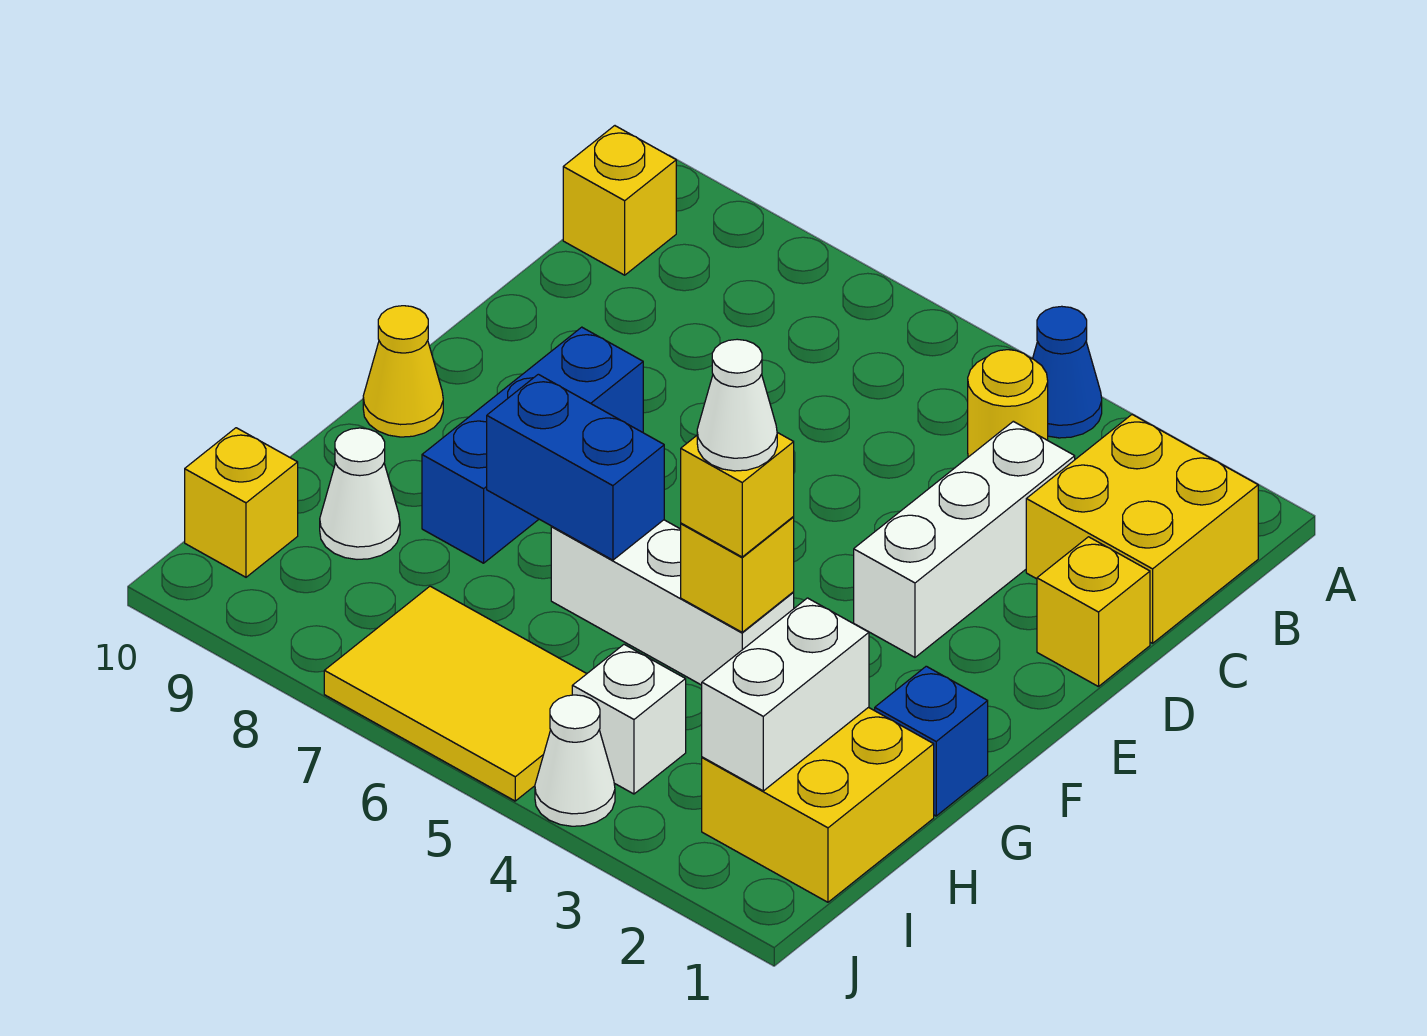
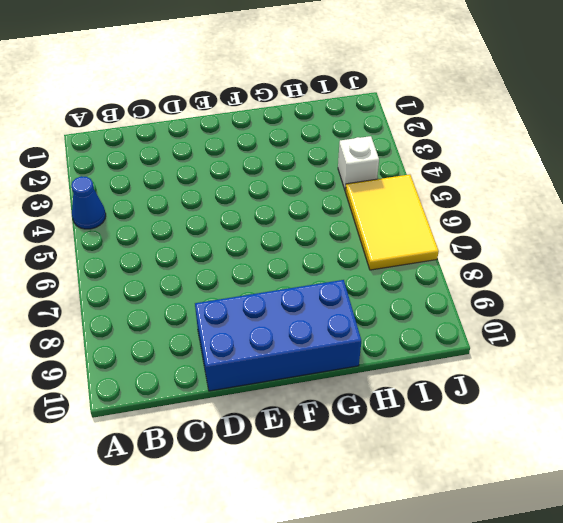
blue 2x4 brick [195,280,361,391] -> yellow 1x1 cone [363,306,443,437]
none -> yellow 2x2 brick [1026,415,1258,643]
none -> yellow 1x1 round brick [968,350,1048,457]
none -> yellow 1x1 brick [563,126,676,275]

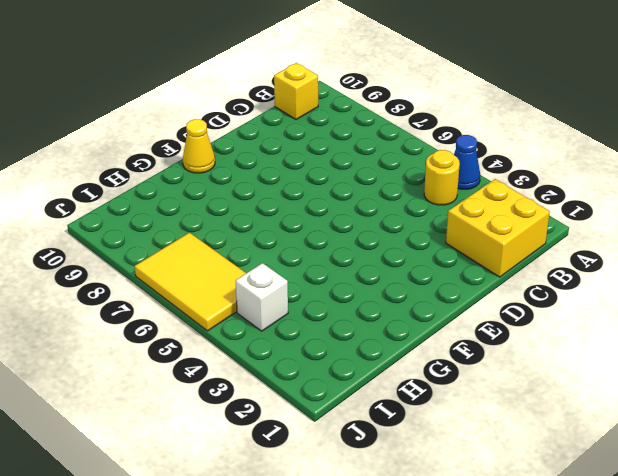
none -> white 1x3 brick [854,421,1075,657]
none -> yellow 1x1 brick [1037,537,1150,687]
none -> blue 1x3 brick [422,327,643,563]

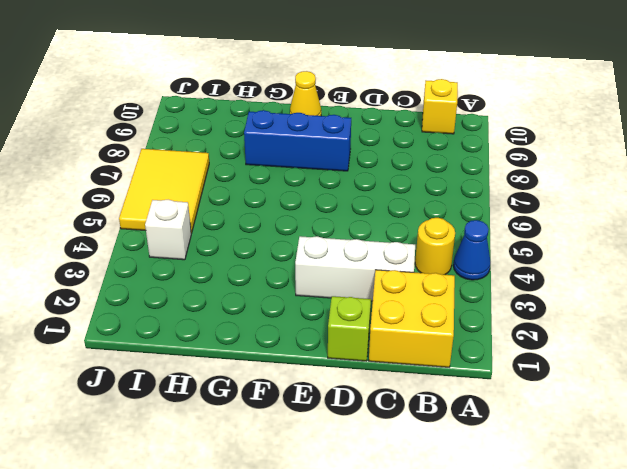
lime 1x1 brick [328,296,371,361] -> yellow 1x1 brick [1037,537,1150,687]
none -> blue 1x1 brick [875,666,988,816]
none -> white 1x3 brick [551,520,794,685]
none -> yellow 2x2 brick [702,707,934,902]

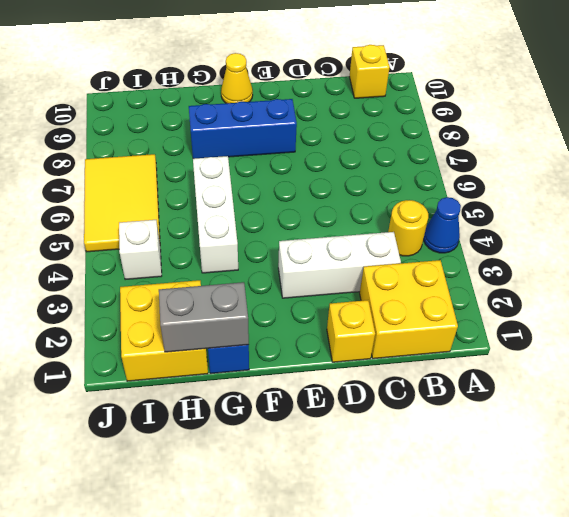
grey 1x2 brick [159,282,249,352] -> none
none -> white 1x1 cone [320,428,400,559]
none -> yellow 1x1 brick [185,428,298,577]
none -> white 1x1 cone [535,695,615,826]

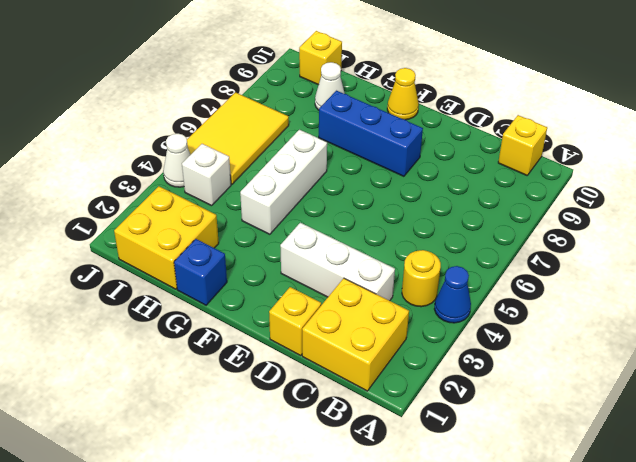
none -> yellow 1x1 brick [681,517,794,632]
none -> blue 1x2 brick [487,374,664,560]
none -> white 1x2 brick [702,598,869,791]

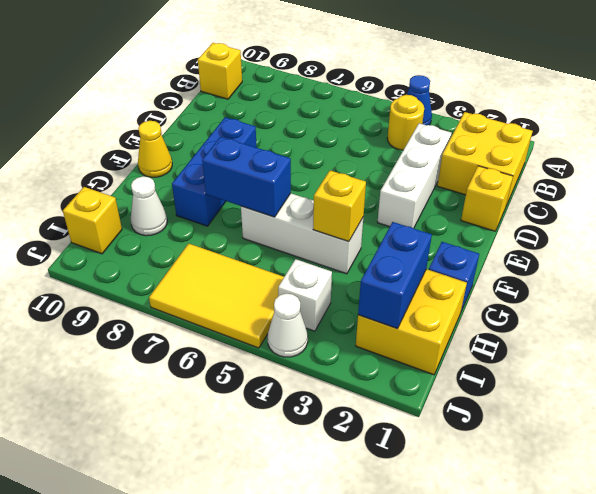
blue 1x2 brick [358,222,432,329] -> white 1x2 brick [702,598,869,791]
none -> yellow 1x1 brick [681,433,794,557]
none -> white 1x1 cone [697,339,777,471]

